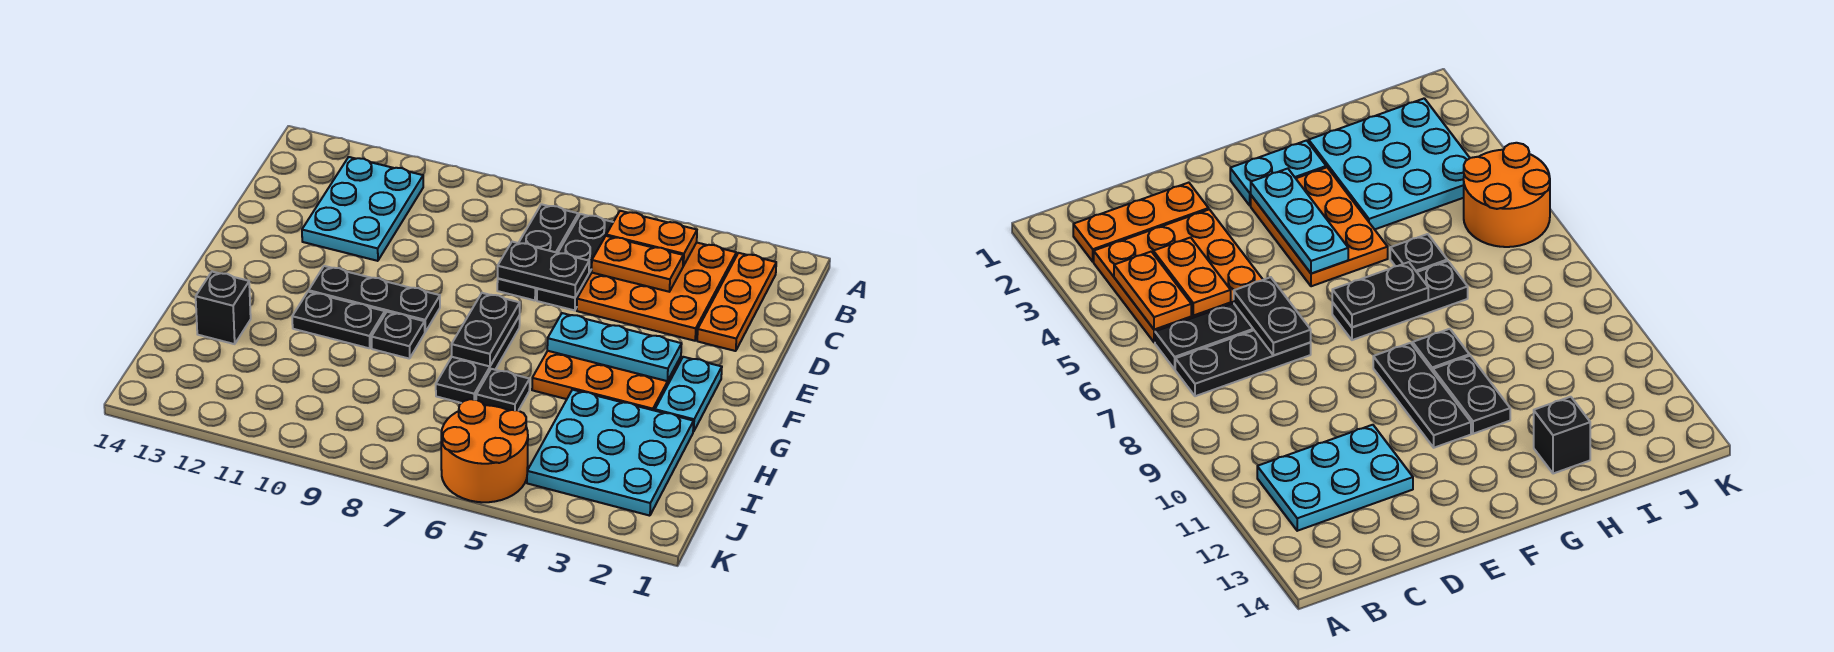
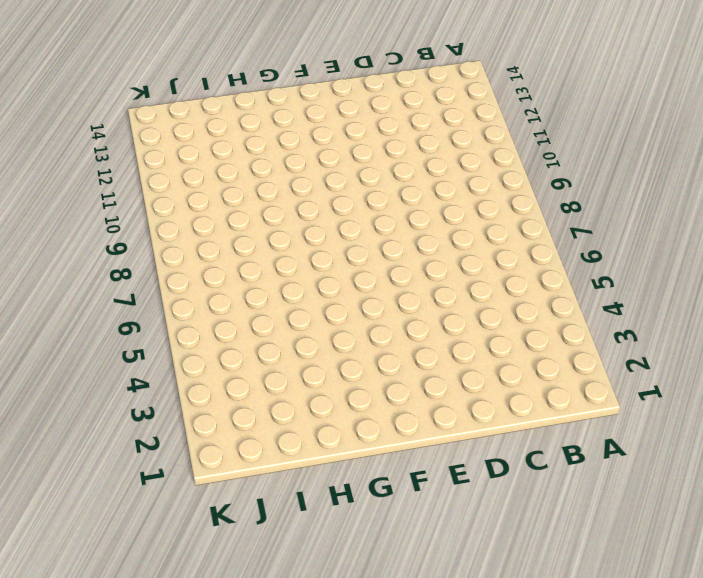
none -> orange 1x3 plate [697,253,776,351]
none -> orange 3x3 plate [577,243,736,341]
none -> black 1x3 plate [537,214,613,311]

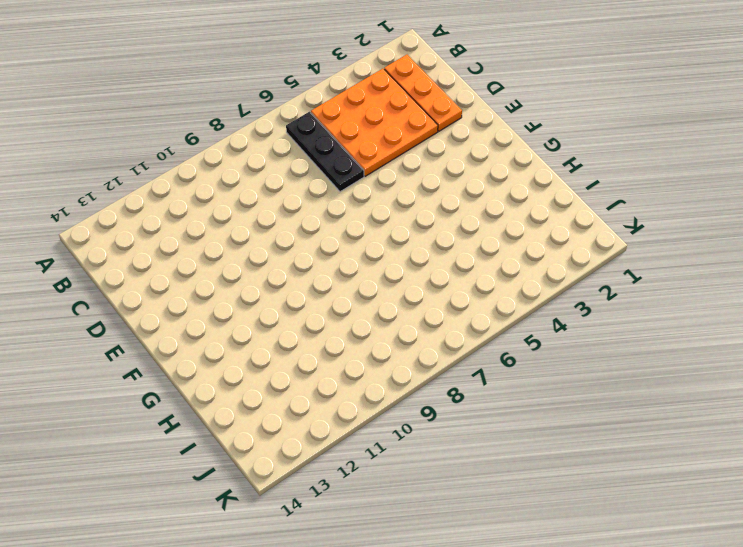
none -> black 1x3 plate [497,204,578,300]
none -> cyan 2x3 plate [302,157,423,261]
none -> cyan 1x2 plate [655,357,722,432]

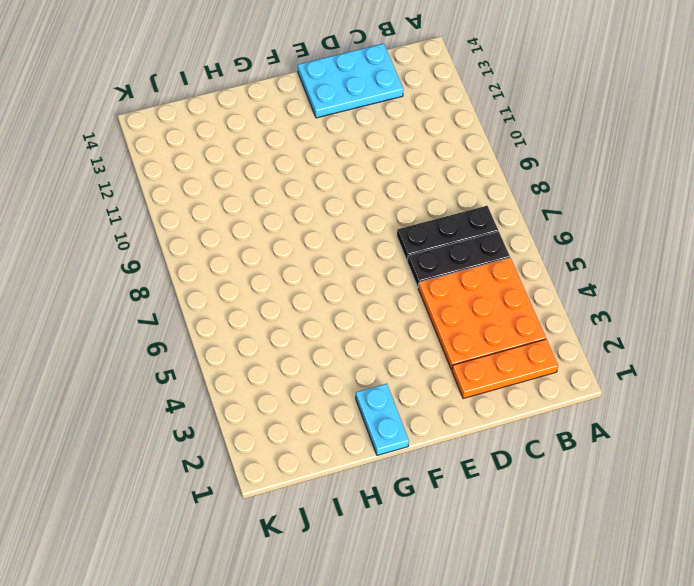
cyan 2x3 plate [298,44,403,118] -> cyan 2x3 plate moved to [302,157,423,261]
cyan 1x2 plate [356,384,409,455] -> cyan 1x2 plate turned to [655,357,722,432]
none -> orange 2x3 plate [532,351,681,411]
none -> black 1x3 plate [436,316,520,403]
none -> black 1x3 plate [309,266,440,332]

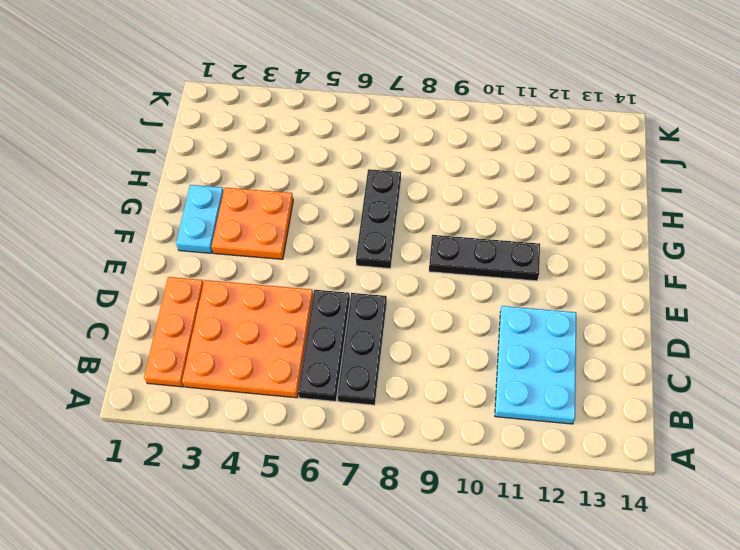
orange 2x2 plate [212,188,293,259] -> orange 2x3 plate [532,351,681,411]
none -> black 1x1 plate [372,312,425,359]
none -> black 1x2 plate [292,292,385,348]
none -> cyan 3x3 plate [527,390,694,516]

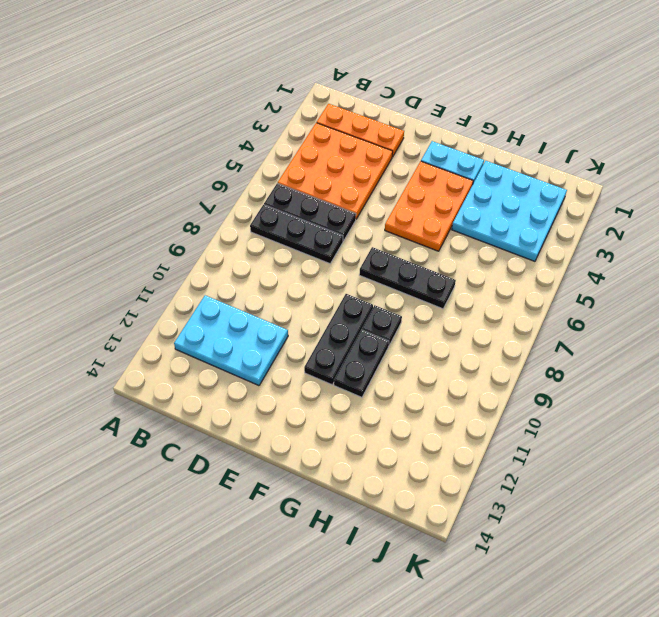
none -> black 1x1 plate [476,369,530,411]
none -> black 1x1 brick [196,272,251,344]
none -> orange 2x2 round brick [441,399,528,502]

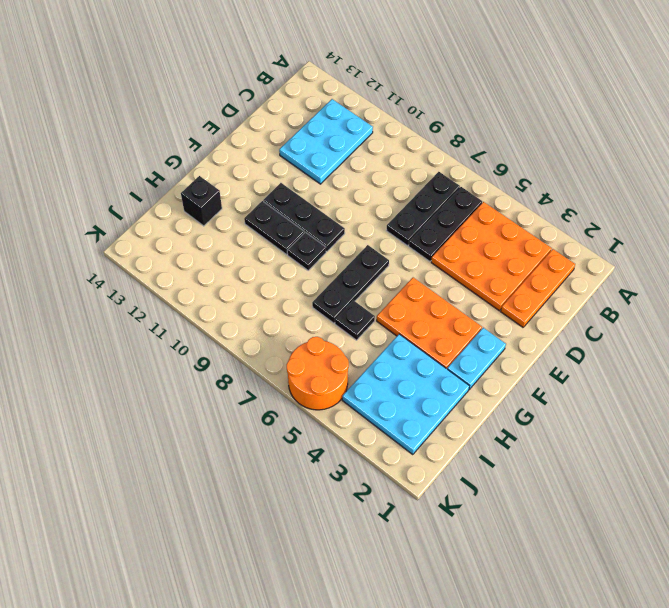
none -> orange 1x2 plate [606,211,697,266]
none -> orange 1x2 plate [592,236,683,292]
none -> black 1x2 plate [498,242,589,298]

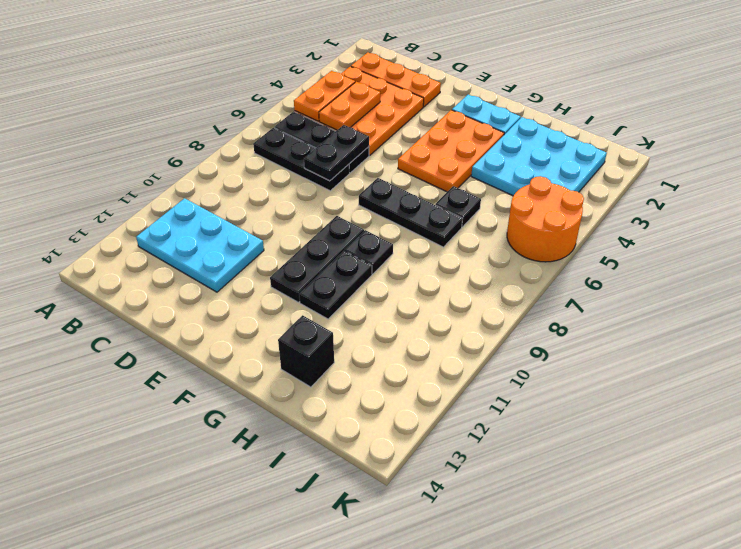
none -> cyan 1x3 plate [547,313,682,381]
none -> black 1x2 plate [452,293,520,366]

